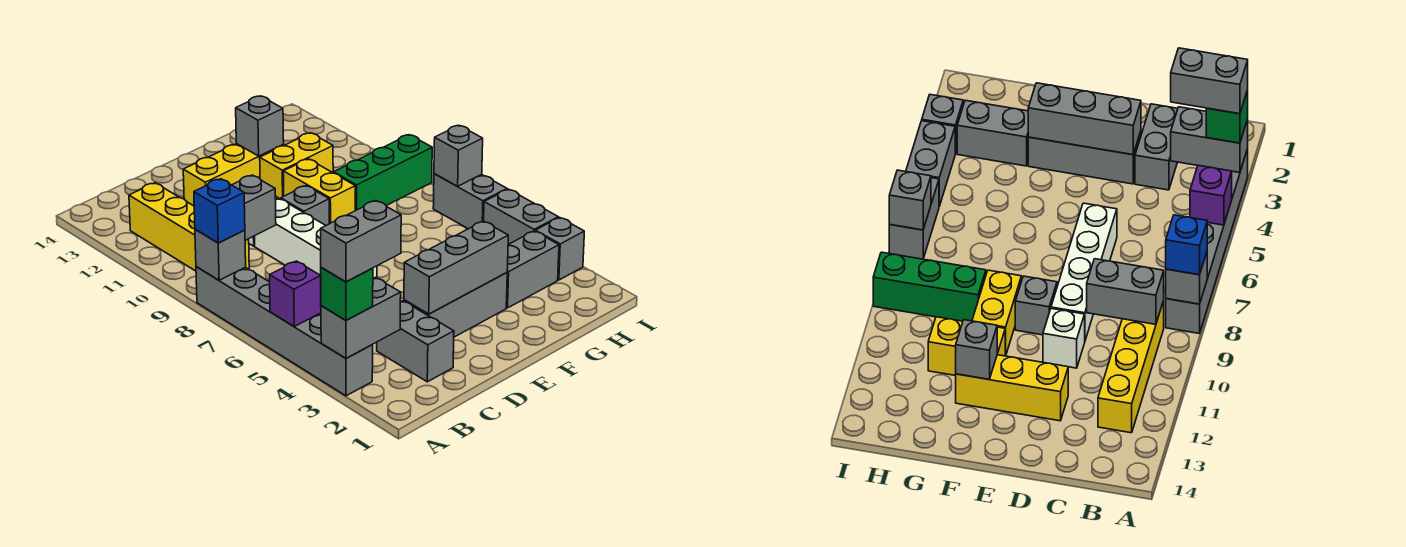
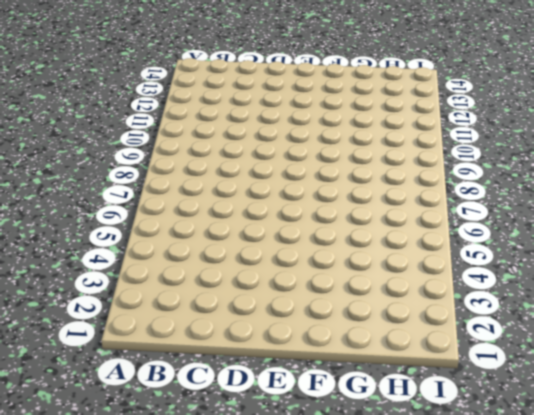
none -> grey 1x6 brick [196,267,373,396]
none -> yellow 1x4 brick [129,183,249,271]
none -> grey 1x2 brick [377,301,454,382]

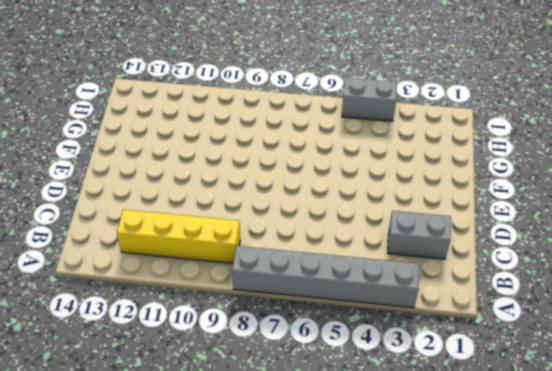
none -> grey 1x3 brick [404,273,507,337]
none -> white 1x4 brick [255,199,377,279]
none -> white 1x1 brick [1043,309,1085,368]

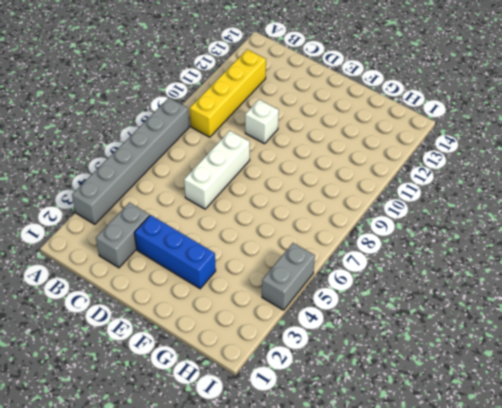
blue 1x3 brick [134,215,216,289] -> grey 1x3 brick [404,273,507,337]
white 1x3 brick [184,131,250,209] -> white 1x4 brick [255,199,377,279]
none -> yellow 1x3 brick [183,144,284,206]
none -> grey 1x1 brick [281,186,329,225]
none -> yellow 1x2 brick [283,159,355,224]

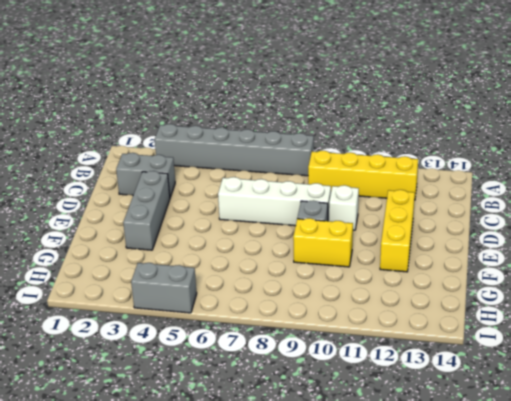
none -> yellow 1x2 brick [260,133,333,199]
none -> grey 1x2 brick [506,231,559,308]
none -> green 1x3 brick [334,135,432,211]

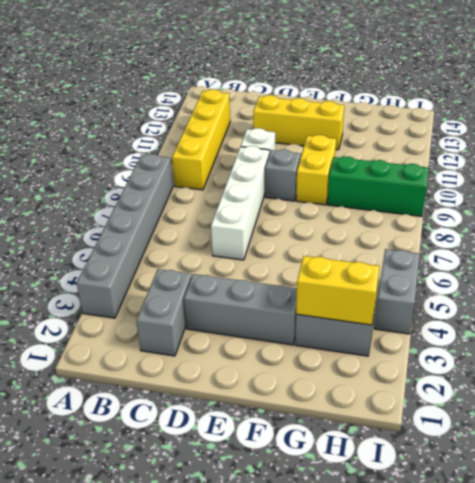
yellow 1x2 brick [296,256,380,325] -> yellow 1x2 brick moved to [260,133,333,199]
none -> grey 1x1 brick [535,217,584,280]
none -> grey 1x2 brick [433,174,507,229]
none -> grey 1x2 brick [321,277,401,358]

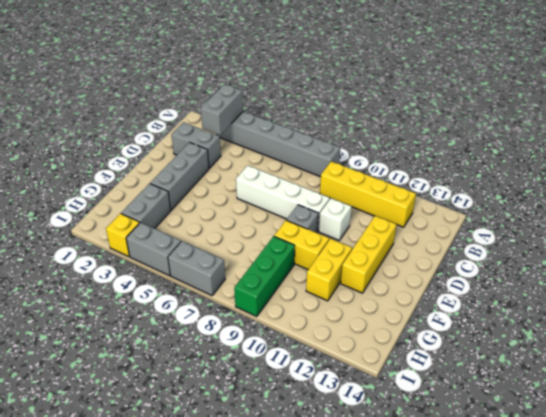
yellow 1x1 brick [106,214,140,257] -> grey 1x1 brick [535,217,584,280]
none -> purple 1x1 brick [270,261,321,326]
none -> grey 1x1 brick [195,230,246,280]
none -> grey 1x2 brick [232,175,276,240]

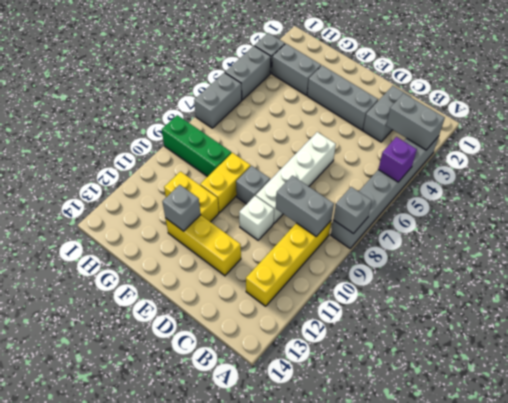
none -> grey 1x3 brick [404,221,508,314]
none -> grey 1x1 brick [434,125,483,186]
none -> green 1x1 brick [321,268,373,320]

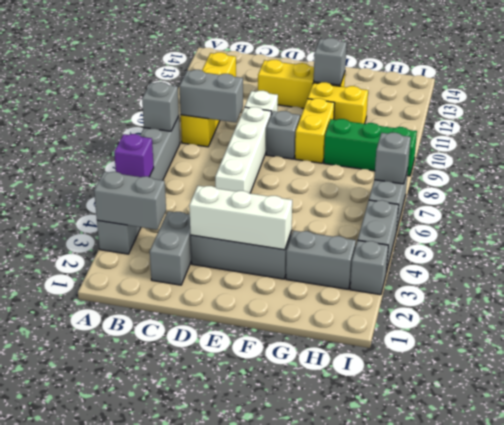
white 1x3 brick [189,186,292,250] -> grey 1x3 brick [404,221,508,314]
none -> green 1x1 brick [321,268,373,320]
none -> blue 1x1 brick [194,179,245,243]
none -> grey 1x2 brick [321,201,401,282]

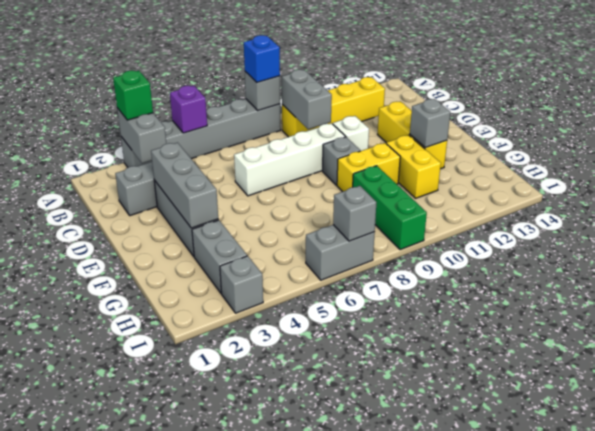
none -> grey 1x2 brick [484,189,558,244]
none -> grey 1x2 brick [321,201,401,282]

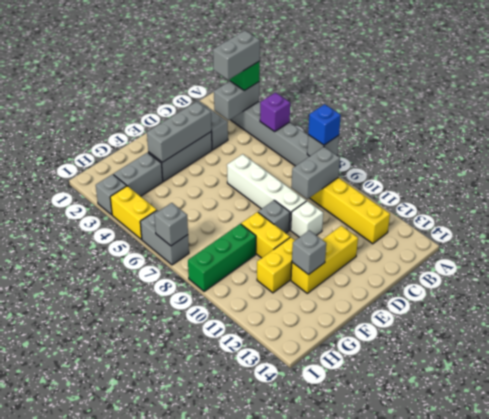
yellow 1x2 brick [110,186,157,239] -> grey 1x2 brick [484,189,558,244]

